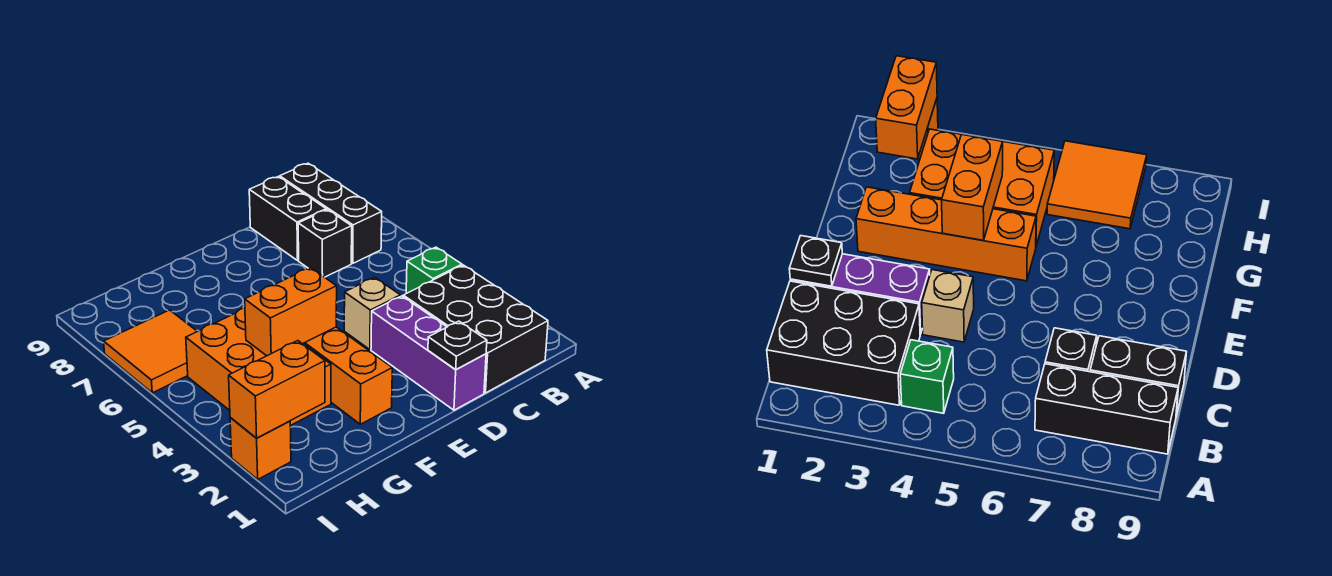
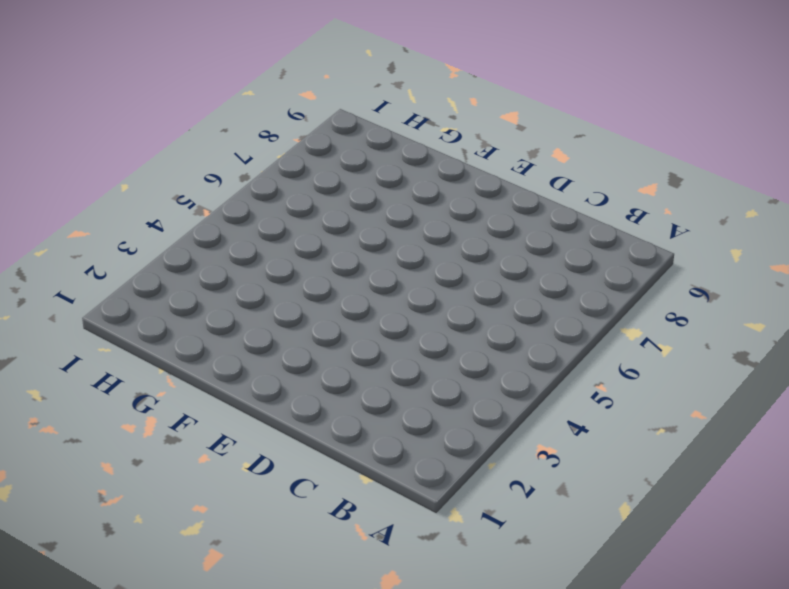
none -> black 2x3 brick [403,265,548,393]
none -> green 1x1 brick [406,247,462,293]
none -> black 1x3 brick [280,163,382,263]

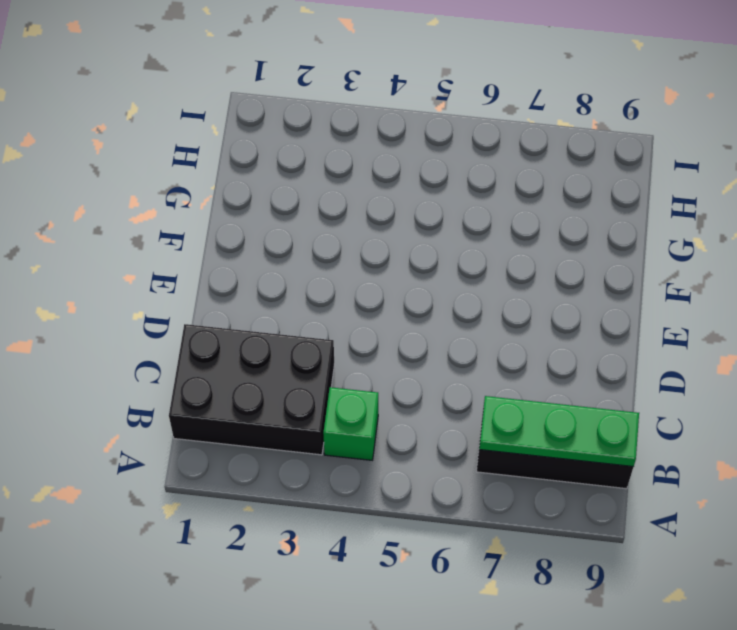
green 1x3 plate [479,396,639,467] -> none
none -> black 1x1 brick [298,210,352,277]
none -> black 1x2 brick [249,177,326,260]
none -> purple 1x3 brick [371,296,486,410]

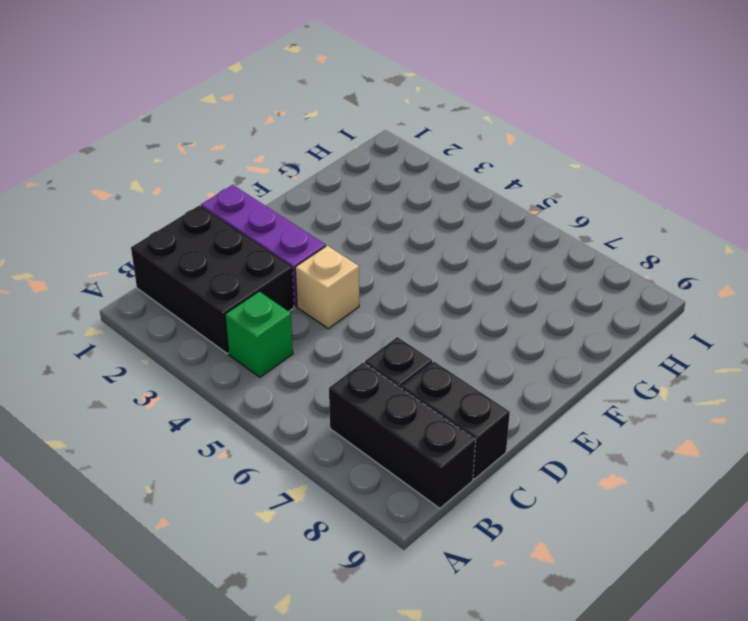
none -> orange 1x4 brick [303,327,392,424]
none -> orange 2x3 brick [186,308,331,426]
none -> orange 2x2 tile [104,310,197,393]

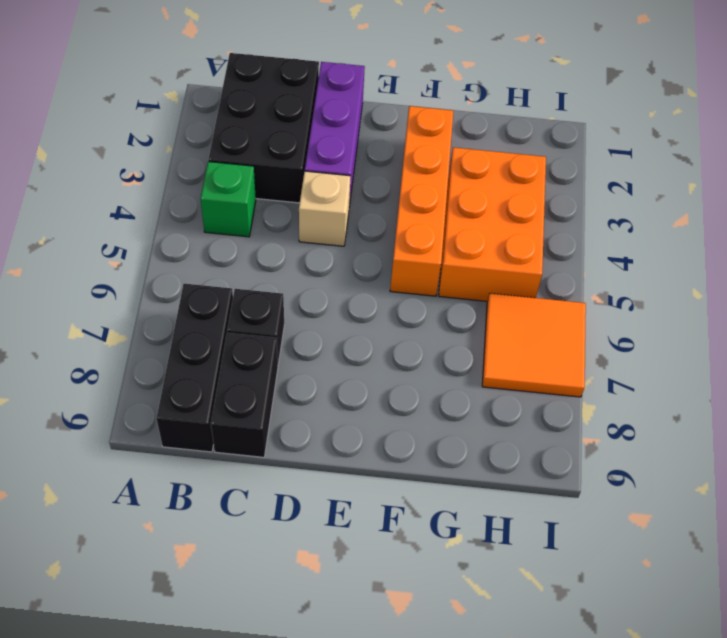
none -> orange 1x1 brick [230,418,291,479]
none -> black 1x1 plate [428,321,487,370]
none -> orange 1x2 brick [245,268,337,356]

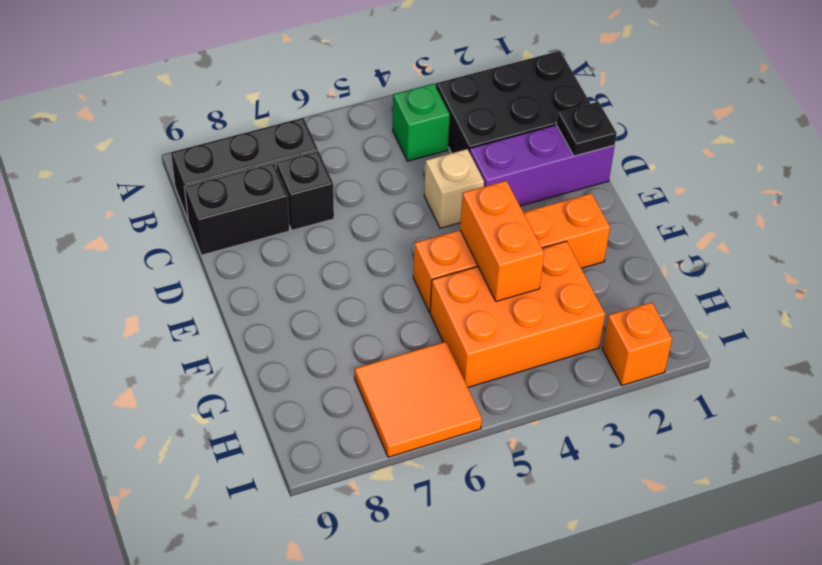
none -> orange 1x2 brick [229,341,325,438]

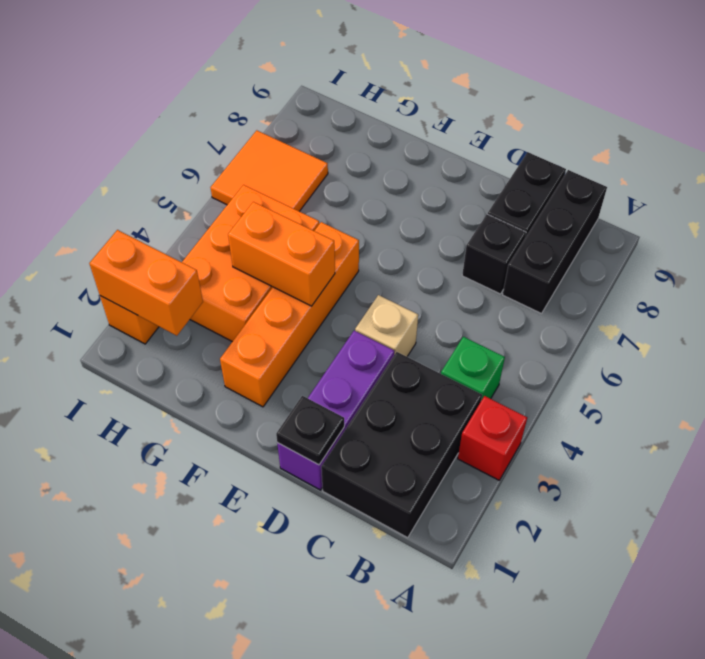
red 1x1 brick [458,396,527,480] -> none

